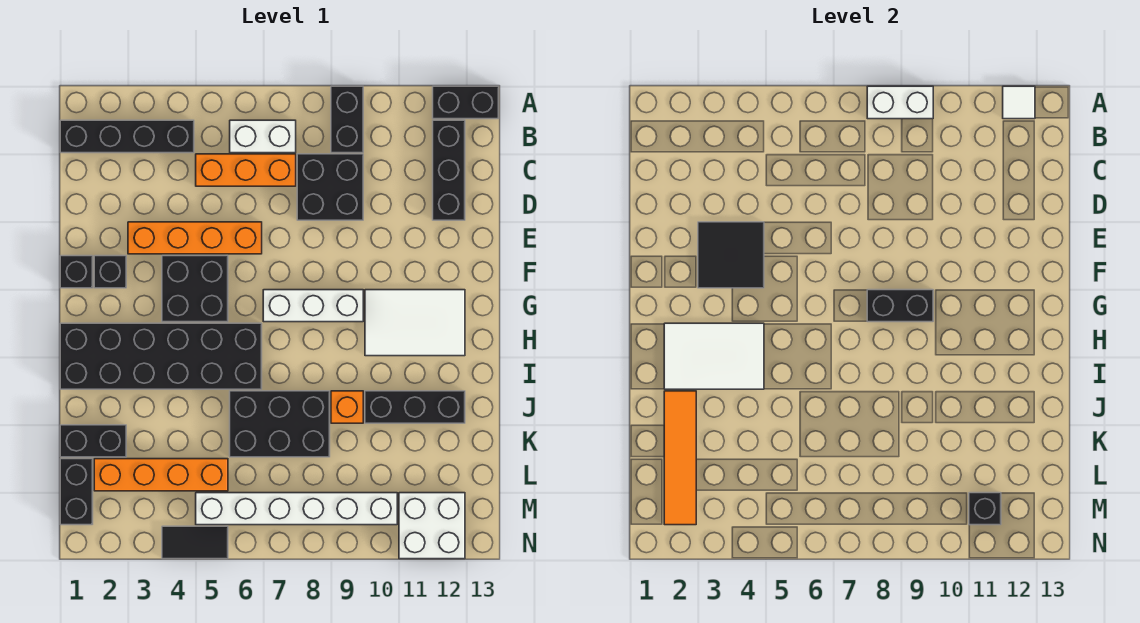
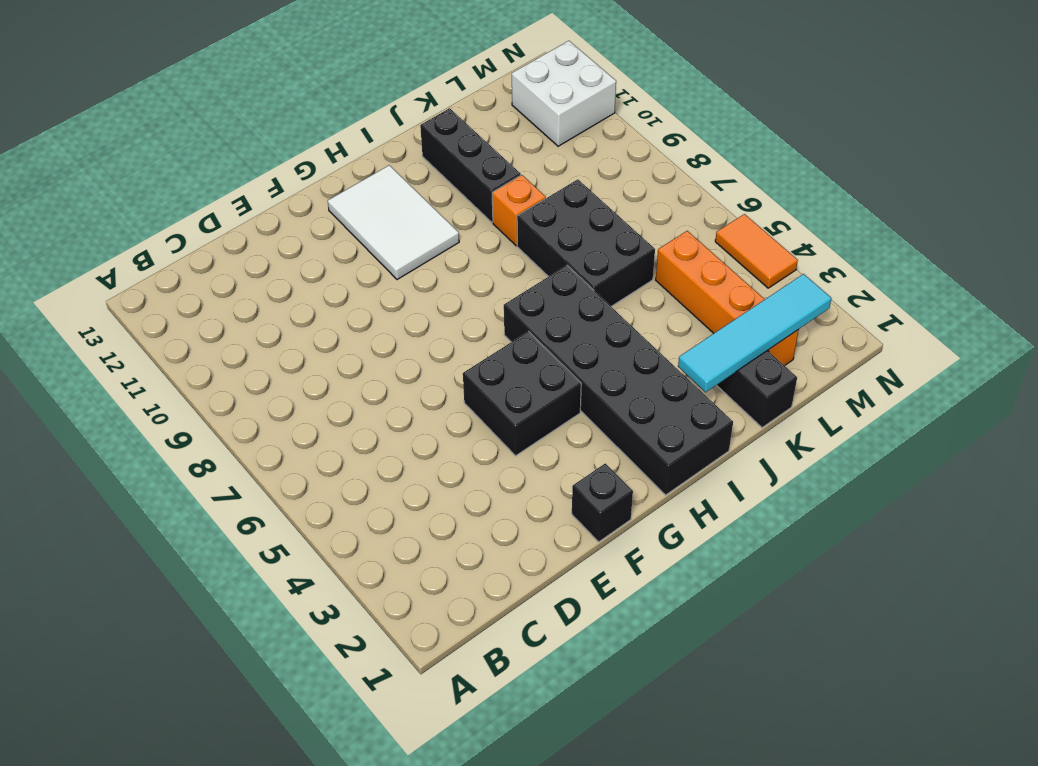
cyan 1x4 tile [678,274,831,392] -> orange 1x4 tile [664,391,696,525]
orange 1x2 tile [715,214,798,288] -> black 1x2 tile [162,526,228,559]
none -> black 1x2 brick [331,86,363,153]
none -> black 1x2 brick [433,86,499,119]
none -> black 1x4 brick [60,120,194,153]
none -> white 1x2 brick [230,120,296,153]

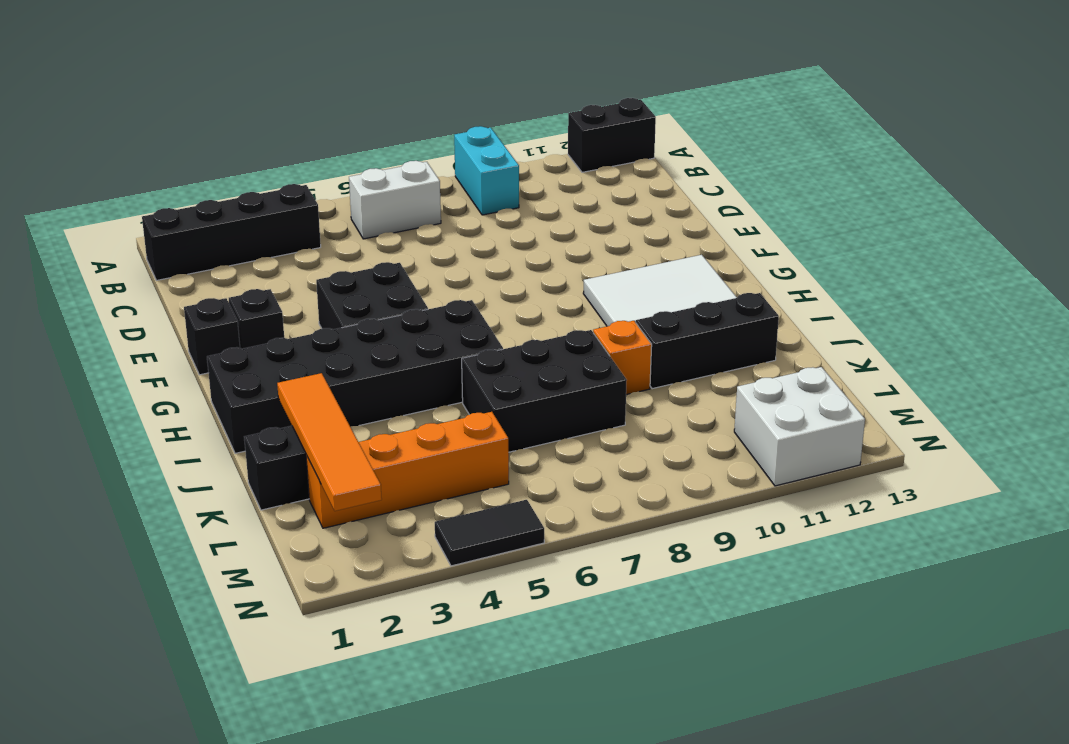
cyan 1x2 brick [454,126,519,215] -> black 1x2 brick [331,86,363,153]
none -> black 1x3 brick [433,120,465,220]
none -> orange 1x3 brick [196,154,296,186]
none -> black 2x2 brick [297,154,363,220]
none -> orange 1x4 brick [128,222,262,254]

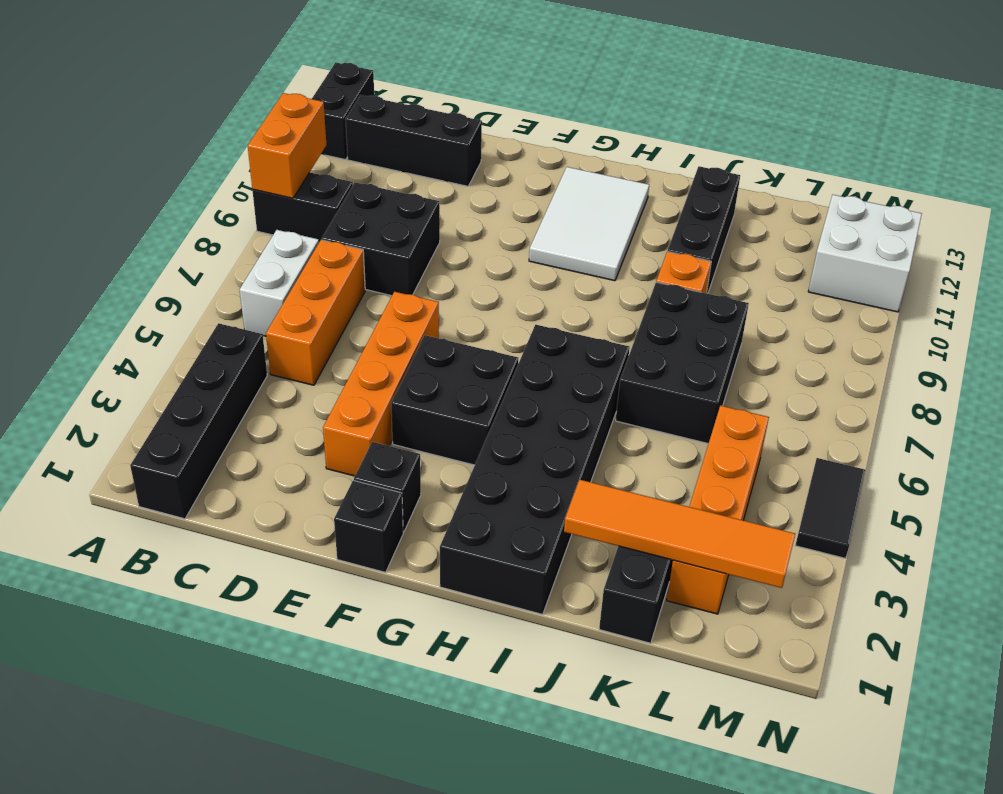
orange 1x2 brick [248,93,326,198] -> white 1x2 brick [867,86,933,119]
none -> white 1x3 brick [263,290,363,322]
none -> black 1x2 brick [60,459,93,525]
none -> white 1x6 brick [196,493,397,525]
none -> white 1x1 tile [1003,86,1035,119]

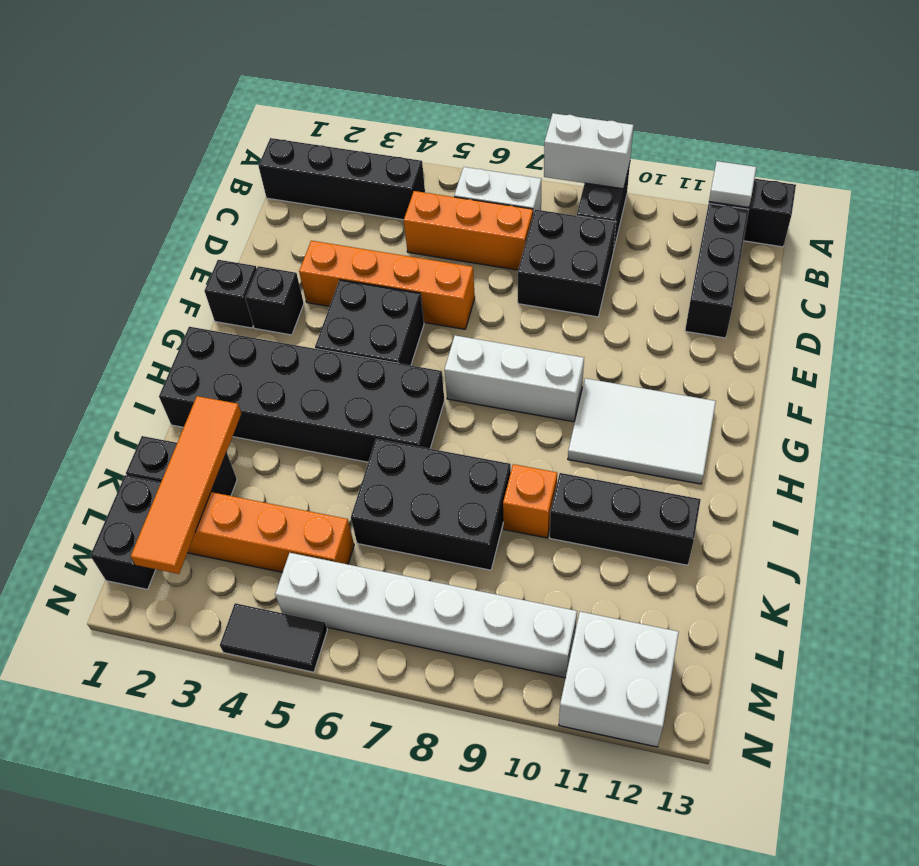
none -> black 2x2 tile [698,222,764,288]
none -> black 1x2 brick [867,290,933,322]
none -> white 2x3 tile [664,323,764,389]
none -> black 1x1 brick [969,493,1001,525]

